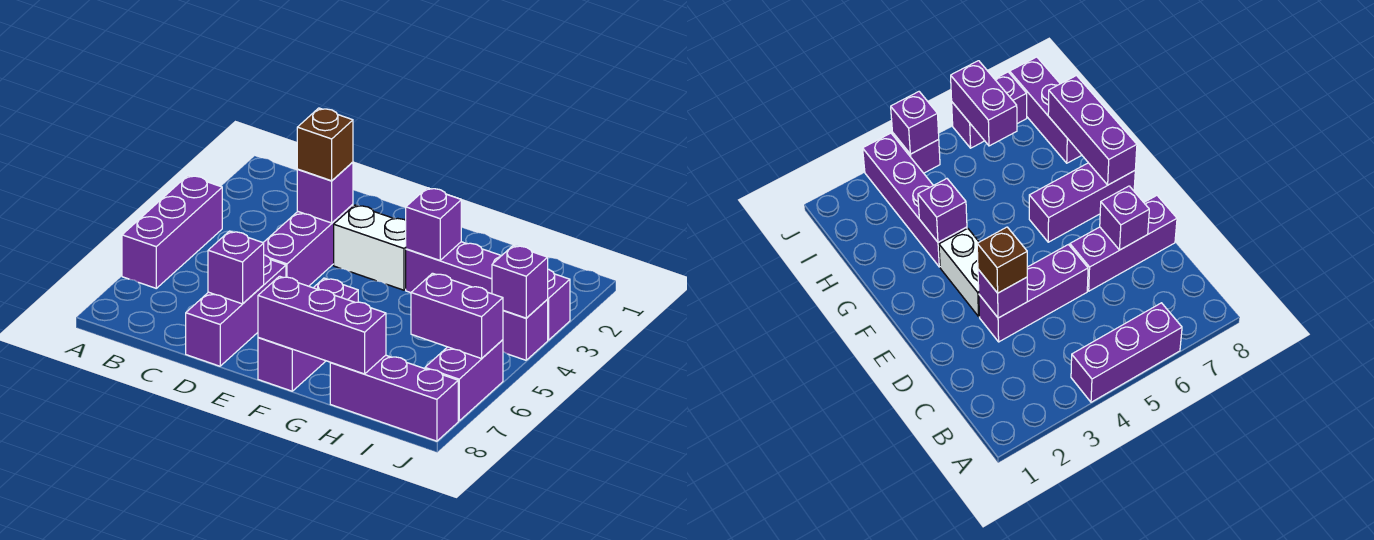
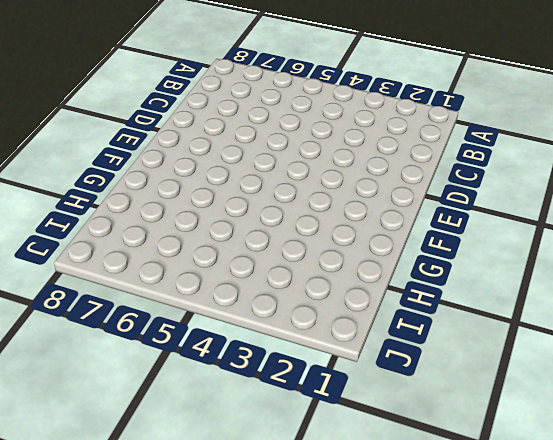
none -> purple 1x3 brick [122,175,222,288]
none -> purple 1x3 brick [263,204,353,286]
none -> purple 1x3 brick [186,255,286,366]

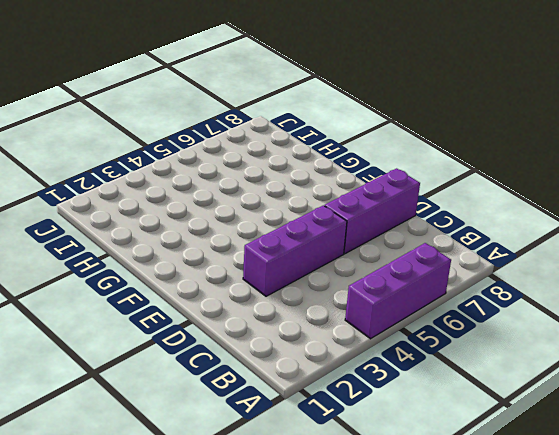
none -> white 1x2 brick [334,205,406,290]
none -> purple 1x3 brick [258,278,358,391]
none -> purple 1x4 brick [406,242,570,340]

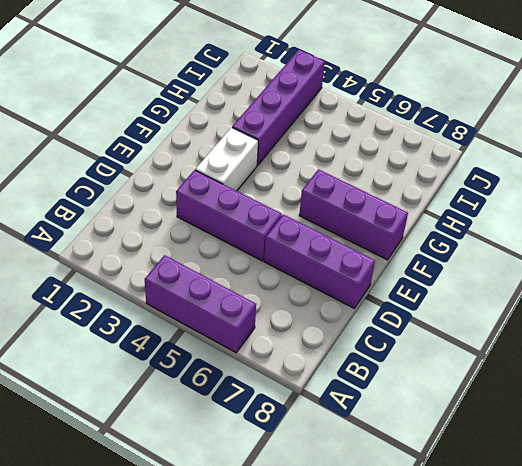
none -> purple 1x3 brick [330,355,458,441]
none -> purple 1x1 brick [503,300,548,360]
none -> purple 1x2 brick [425,340,503,421]

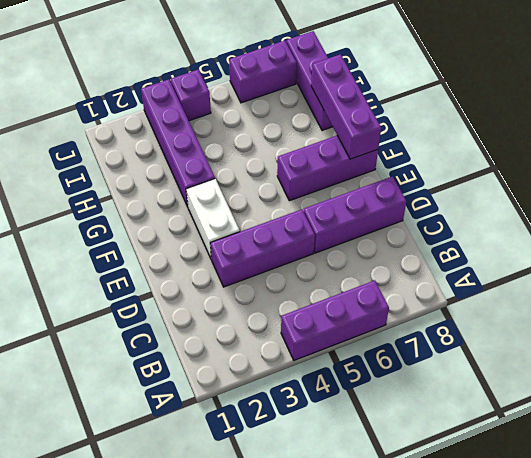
none -> purple 1x1 brick [297,162,353,223]
none -> purple 1x1 brick [208,231,264,304]
none -> purple 1x1 brick [406,188,461,260]

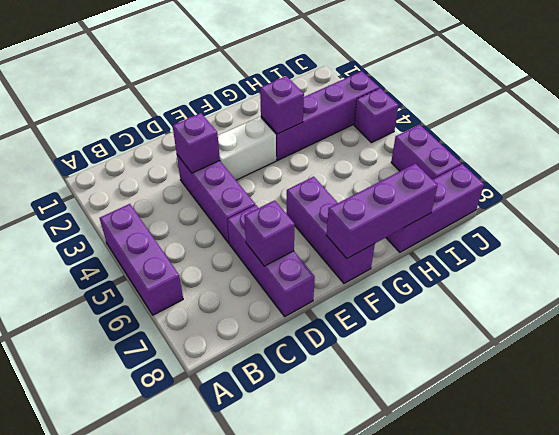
none -> purple 1x2 brick [411,273,503,359]
none -> purple 1x1 brick [492,245,548,318]
none -> brown 1x1 brick [297,108,353,181]

